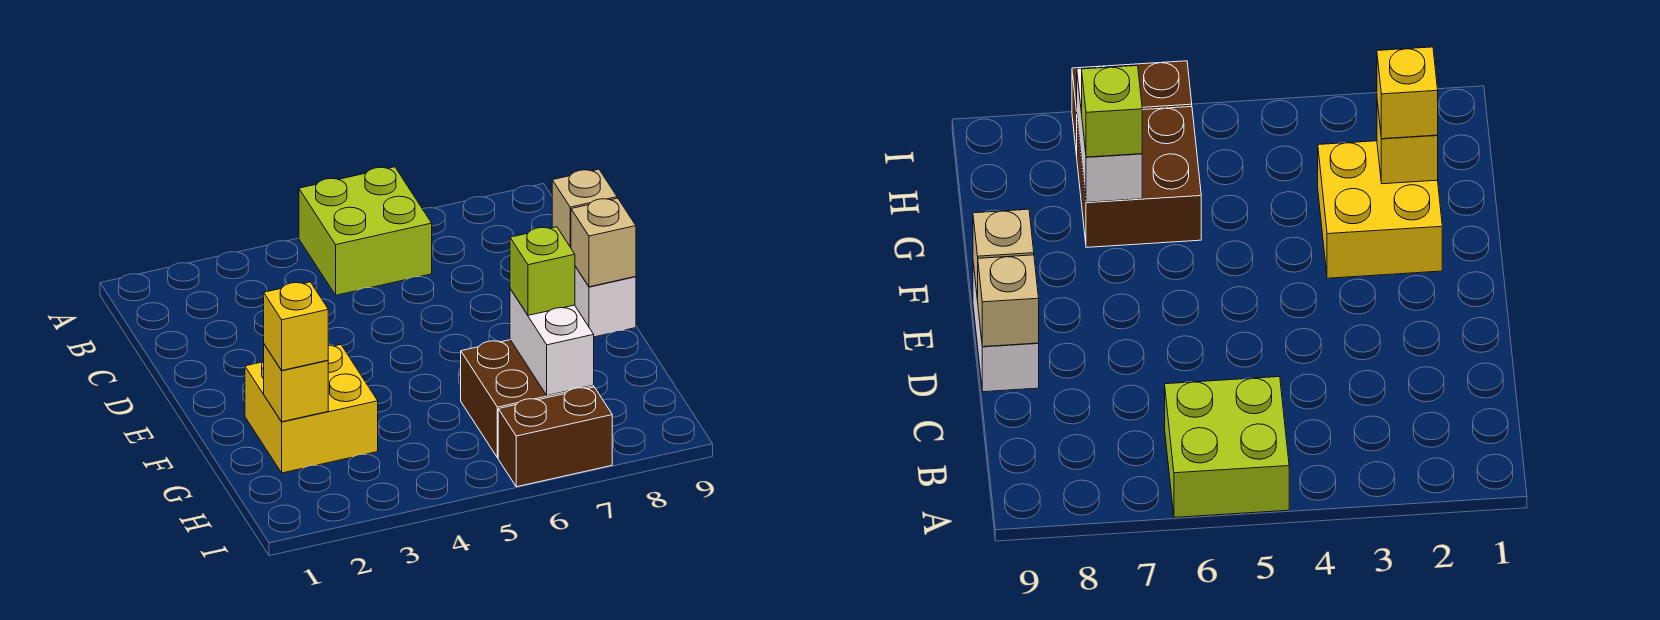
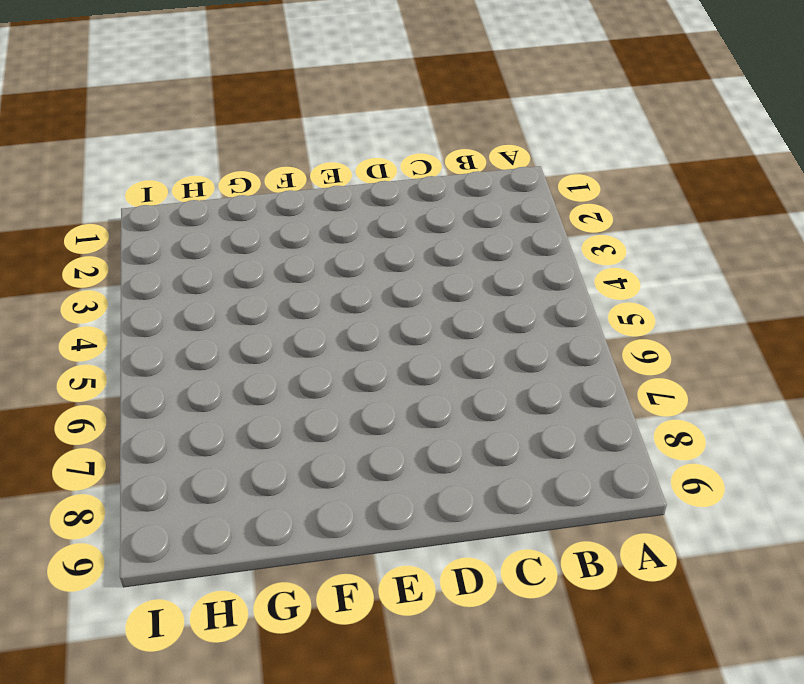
none -> lime 2x2 brick [299,167,432,295]
none -> white 1x2 brick [575,266,636,337]

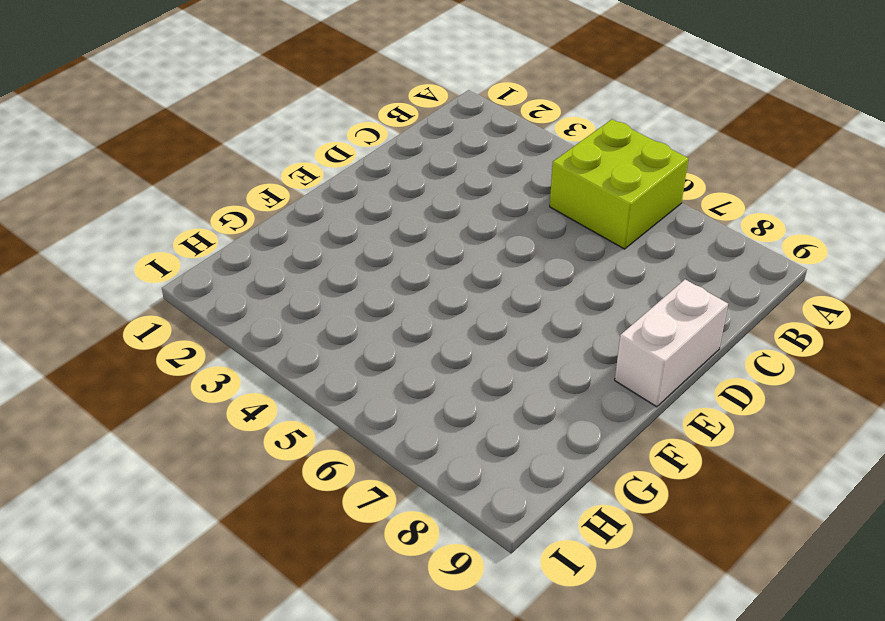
none -> yellow 2x2 brick [245,345,378,473]
none -> brown 2x2 brick [461,340,594,458]

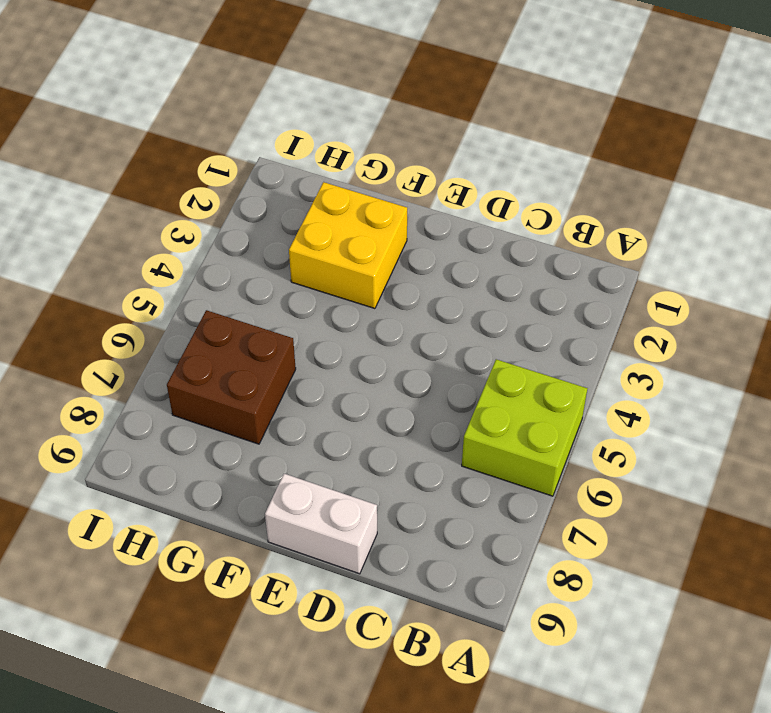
none -> brown 1x2 brick [498,387,612,487]
none -> tan 1x1 brick [552,169,617,248]

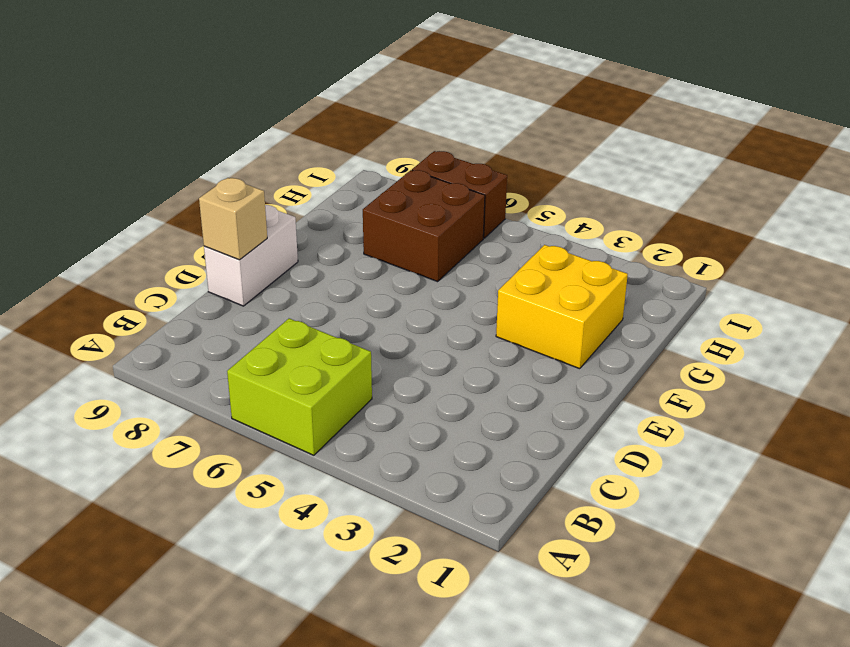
none -> tan 1x1 brick [571,198,636,287]
none -> yellow 1x1 brick [264,345,328,422]

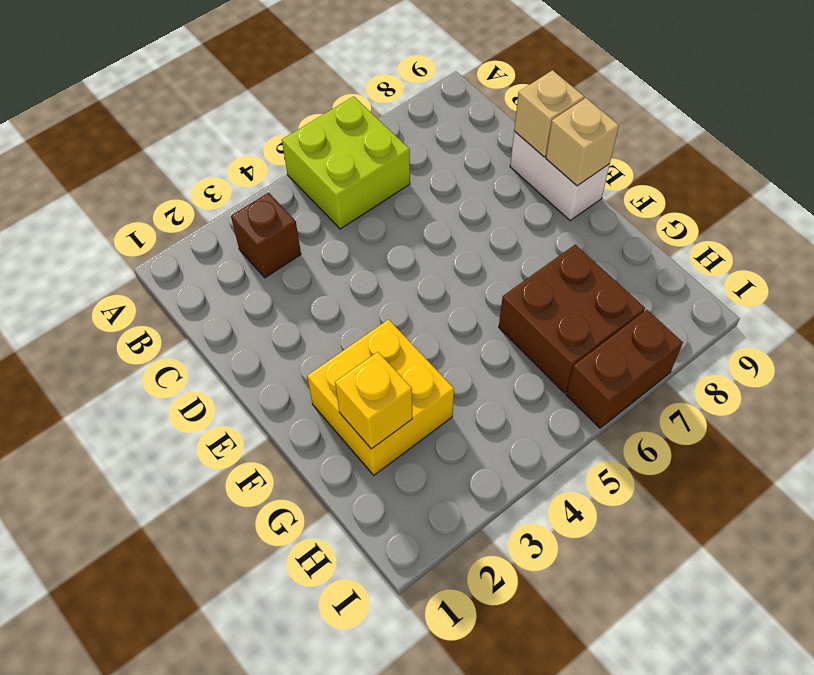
brown 1x1 brick [231,193,301,278] -> none
none -> white 1x2 brick [510,289,594,396]
none -> yellow 1x1 brick [264,282,328,370]

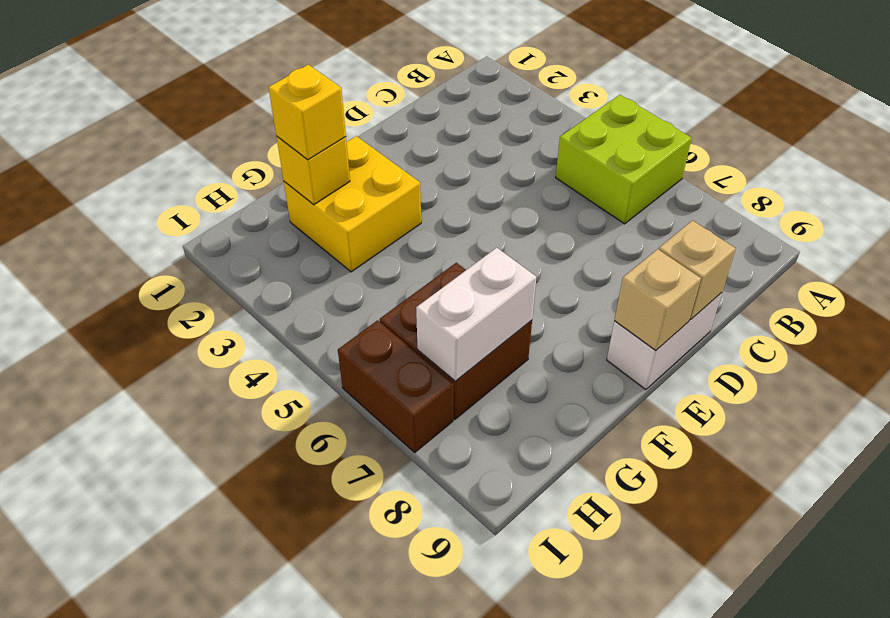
none -> lime 1x1 brick [510,227,575,315]

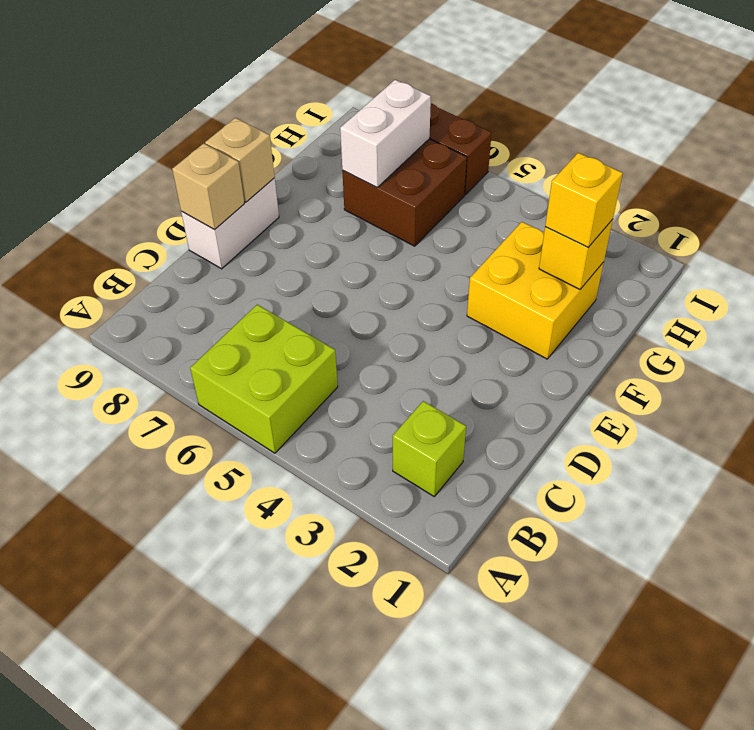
lime 1x1 brick [393,401,466,496] -> lime 1x1 brick moved to [510,227,575,315]

